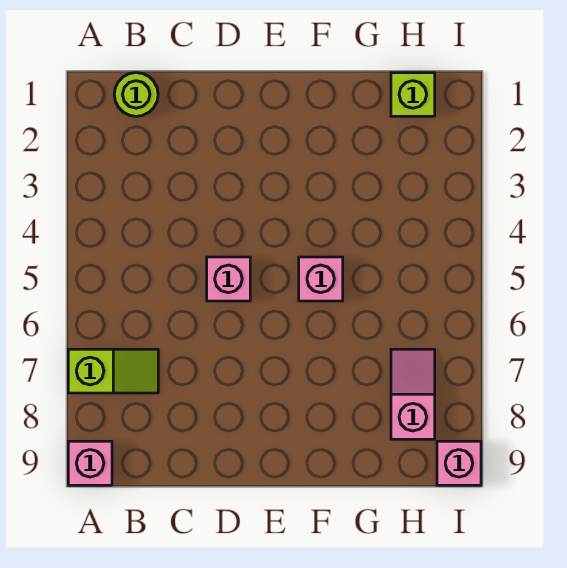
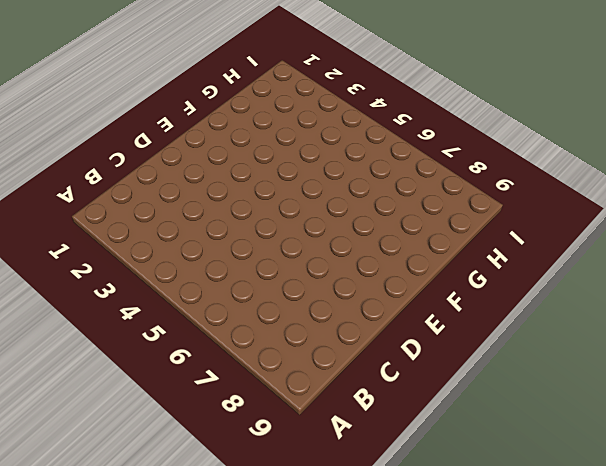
none -> lime 1x2 slope [68,349,158,393]
none -> pink 1x1 brick [68,441,112,485]

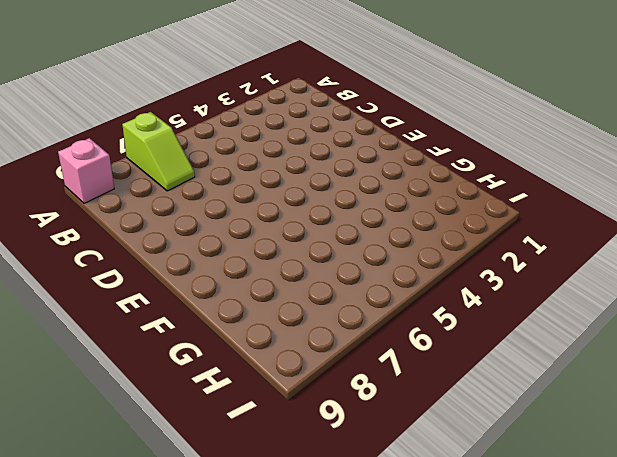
none -> lime 1x1 round brick [114,73,158,116]
none -> pink 1x1 brick [207,257,250,301]

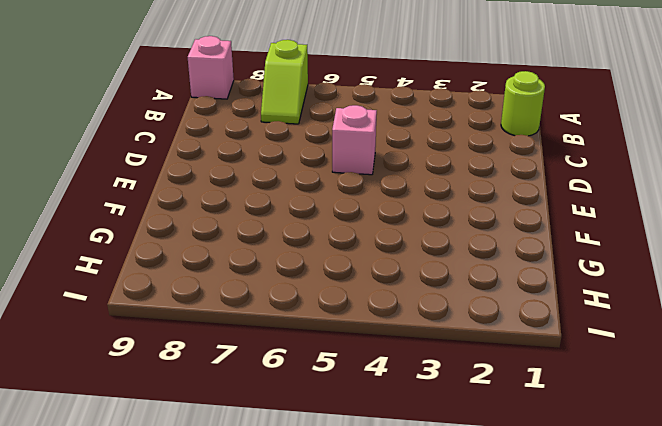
none -> pink 1x1 brick [299,257,343,301]
none -> lime 1x1 brick [391,73,435,116]

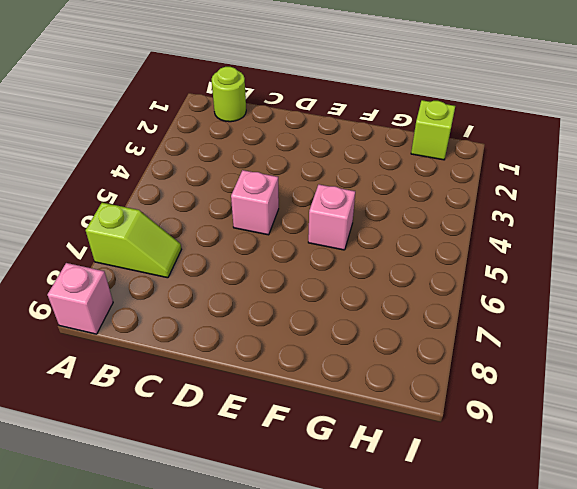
none -> pink 1x2 slope [391,349,435,439]
none -> pink 1x1 brick [437,441,481,485]

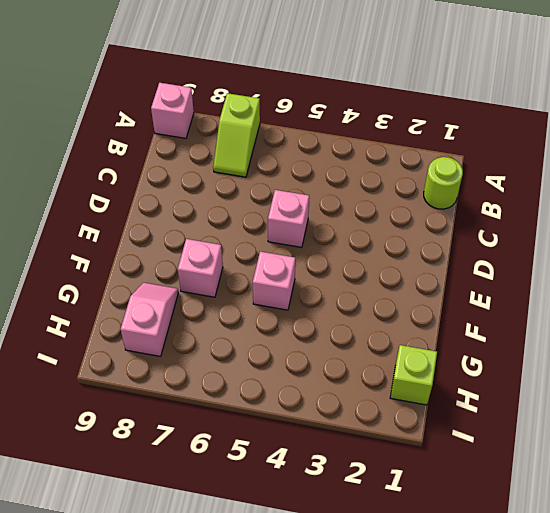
pink 1x1 brick [178,239,223,297] -> pink 1x1 brick moved to [437,441,481,485]
pink 1x2 slope [121,283,178,356] -> pink 1x2 slope turned to [391,349,435,439]

